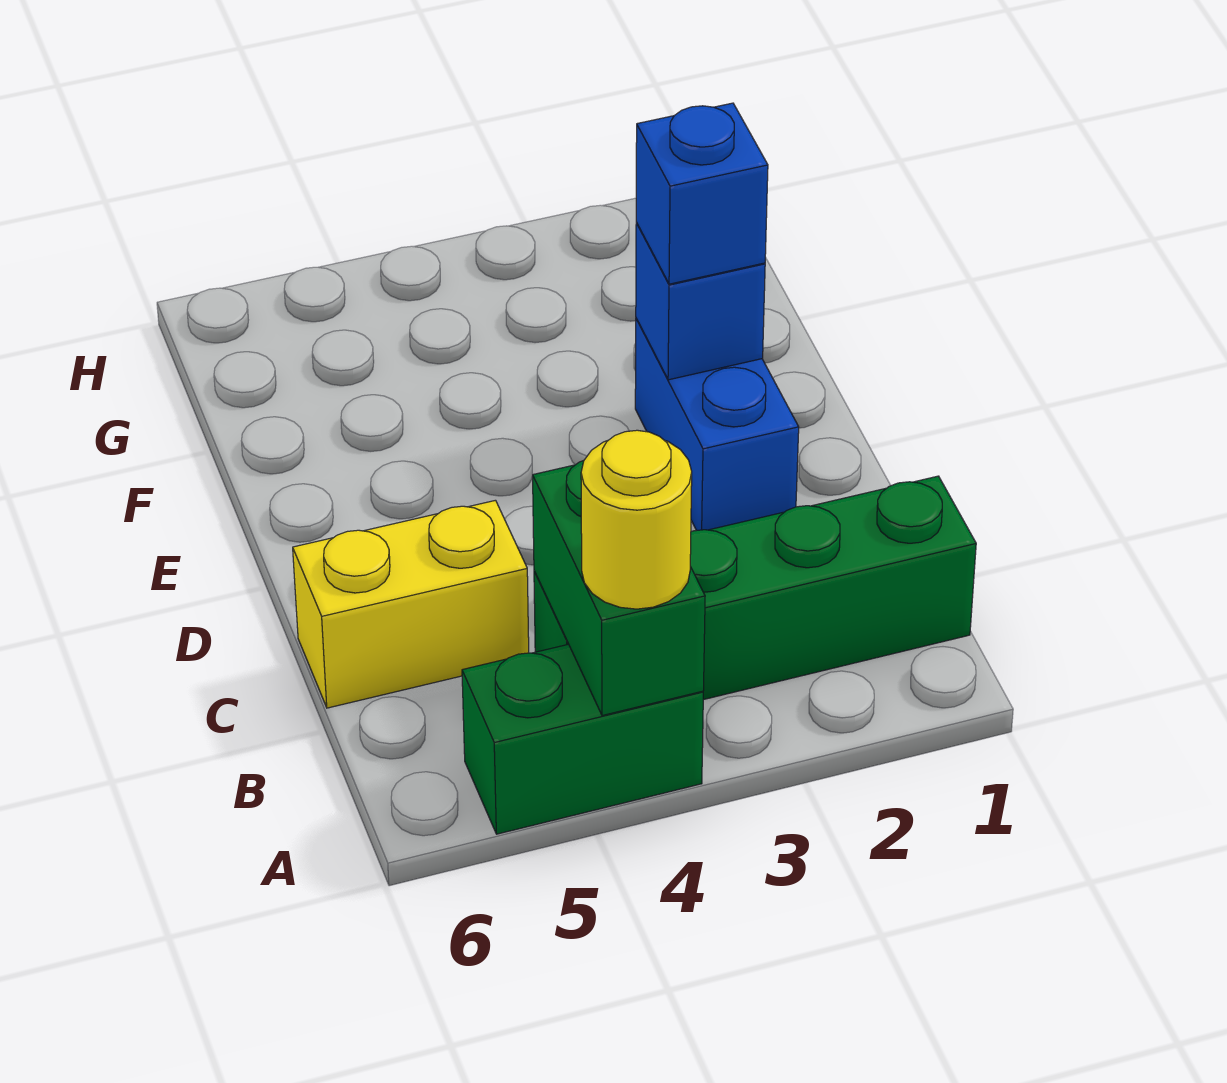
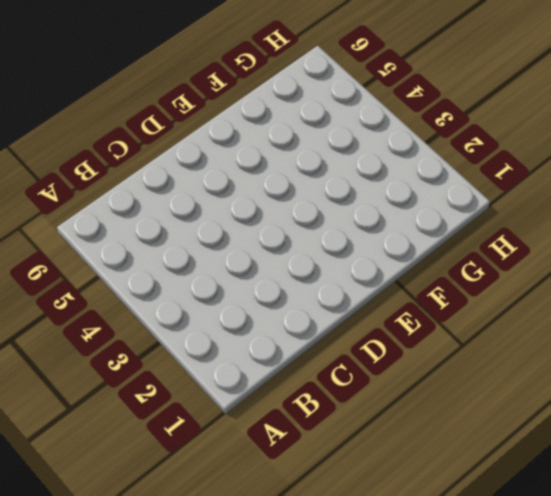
none -> green 1x2 brick [462,644,703,834]
none -> green 1x4 brick [534,476,976,700]

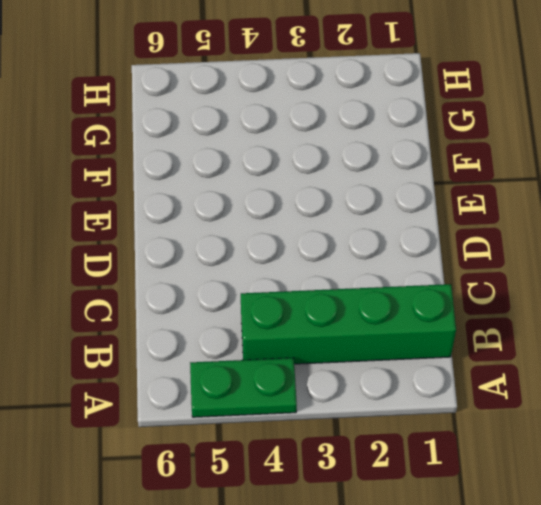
green 1x2 plate [190,358,297,417] -> green 1x2 brick [462,644,703,834]
none -> yellow 1x2 brick [293,500,529,708]
none -> blue 1x2 brick [635,318,799,530]

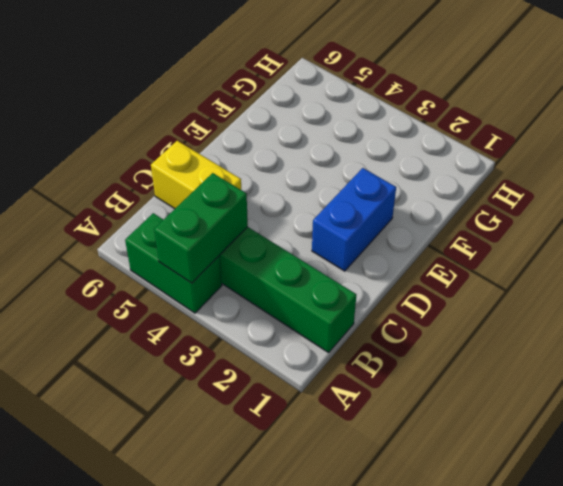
none -> blue 1x1 brick [636,223,765,380]
none -> yellow 1x1 round brick [581,430,692,609]

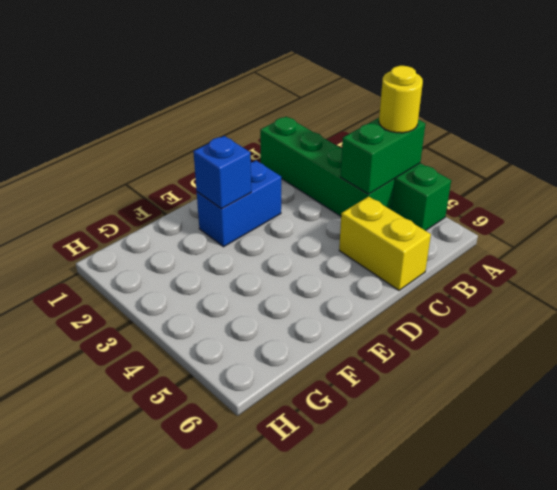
none -> blue 1x1 brick [636,103,768,284]

